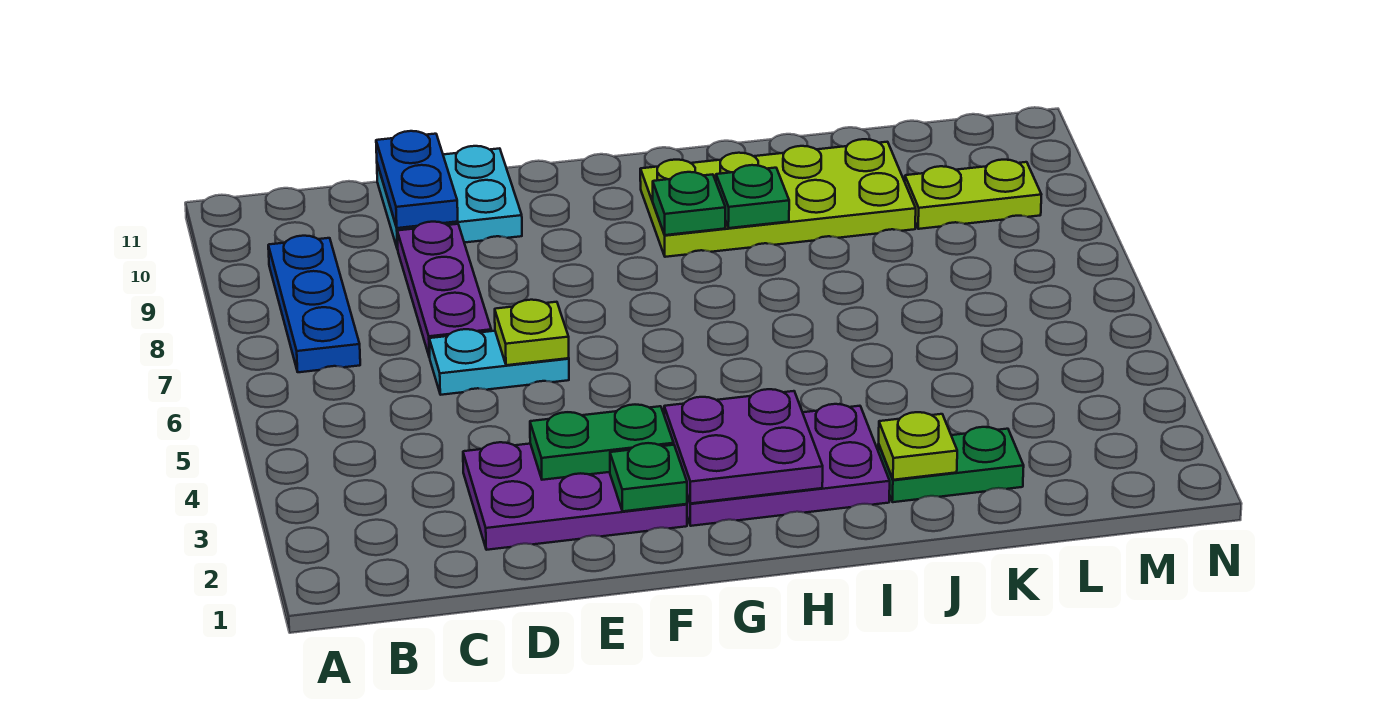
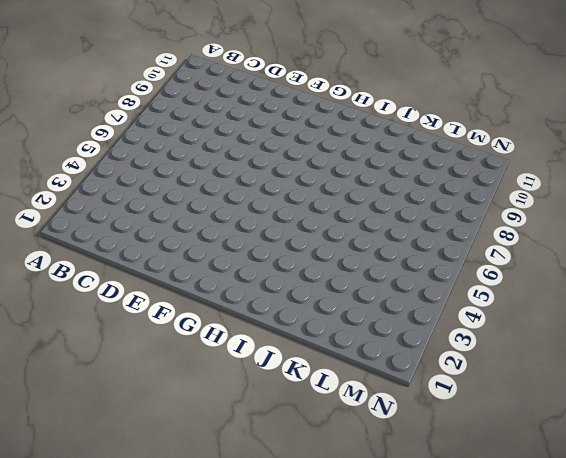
none -> blue 1x3 plate [268,236,360,372]
none -> purple 2x3 plate [463,442,687,550]
none -> cyan 1x2 plate [429,329,569,395]

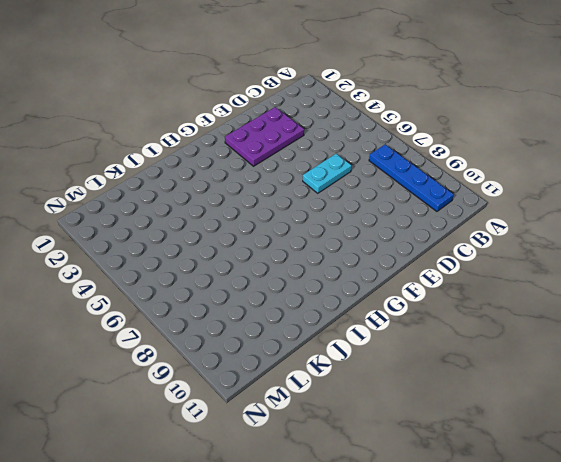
blue 1x4 plate [369,144,454,211] -> blue 1x3 plate [268,236,360,372]
none -> purple 1x3 plate [397,222,491,357]
none -> cyan 2x2 plate [377,146,522,250]
none -> purple 2x3 plate [687,404,890,526]

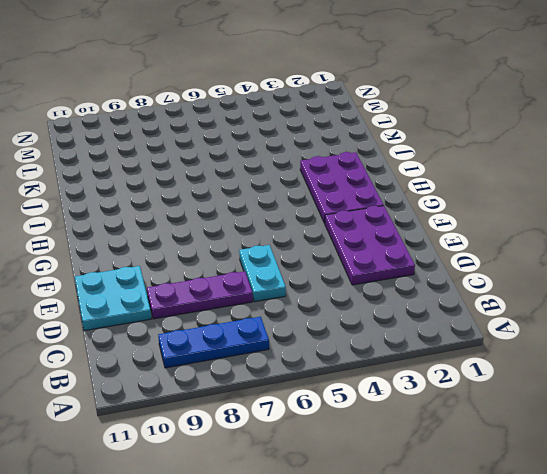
none -> lime 2x4 plate [640,139,916,257]
none -> green 1x2 plate [878,427,1024,502]
none -> lime 1x2 plate [905,160,1041,229]

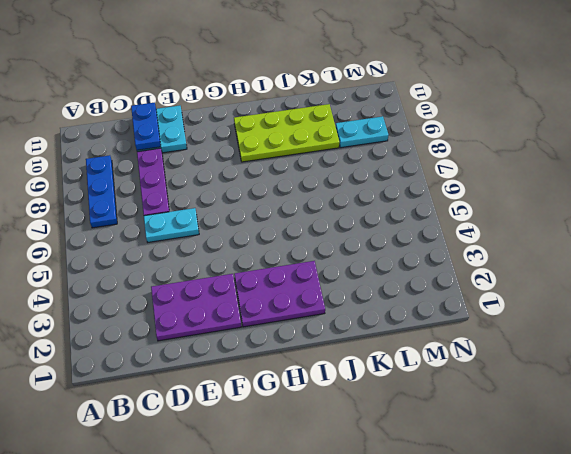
cyan 1x2 plate [335,116,389,148] -> lime 1x2 plate [905,160,1041,229]
none -> green 1x2 plate [878,427,1024,502]
none -> green 1x2 plate [530,405,674,480]
none -> lime 1x1 plate [495,300,569,365]

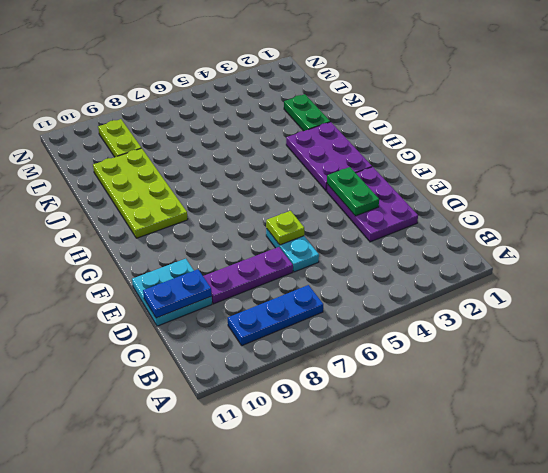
none -> green 1x1 plate [610,443,687,511]
none -> purple 2x2 plate [664,389,823,503]
none -> green 1x1 plate [653,172,725,235]

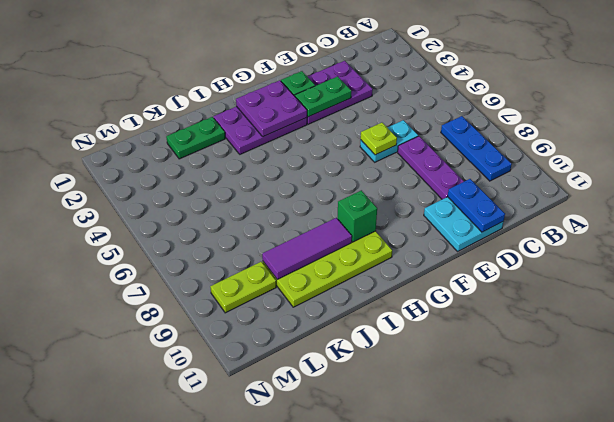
green 1x1 brick [337,190,377,242] -> green 1x1 plate [653,172,725,235]
purple 1x3 tile [262,218,352,280] -> green 1x1 plate [716,165,789,228]
none -> lime 1x1 plate [879,412,957,480]

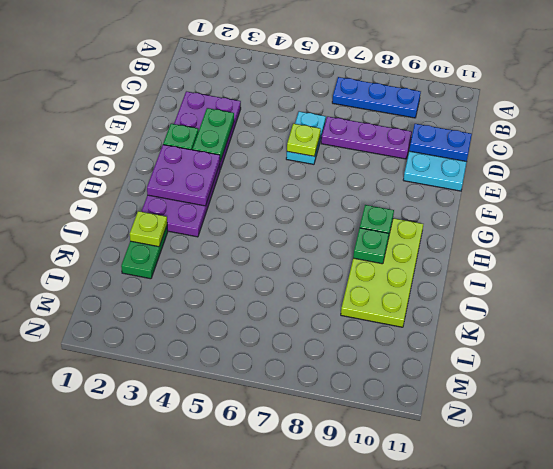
none -> lime 1x2 plate [905,160,1041,229]

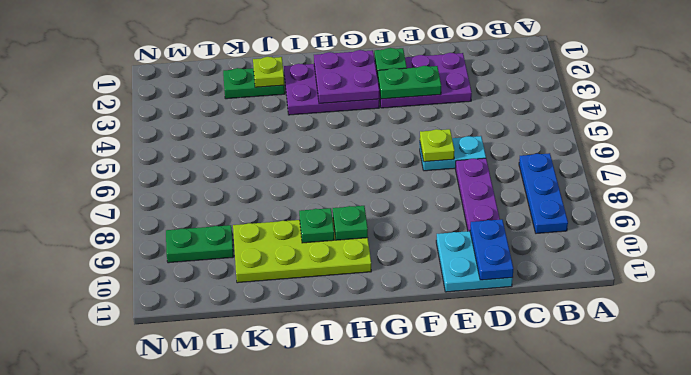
green 1x2 plate [166,225,234,263] -> lime 1x2 plate [905,160,1041,229]

